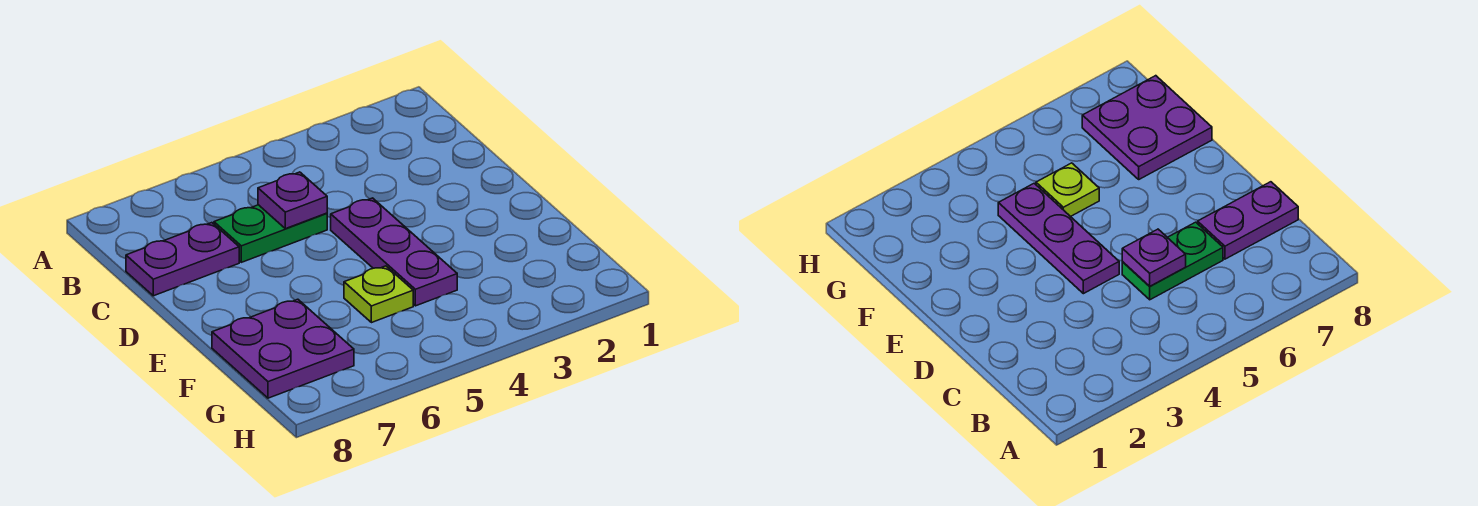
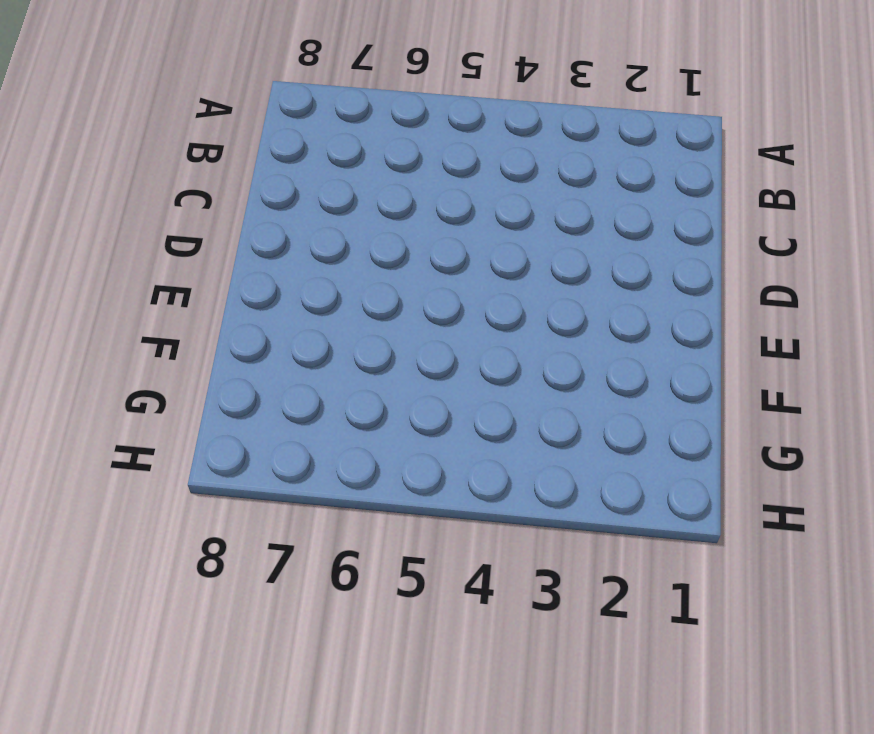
none -> green 1x2 plate [214,205,327,262]
none -> purple 1x2 plate [126,223,239,296]

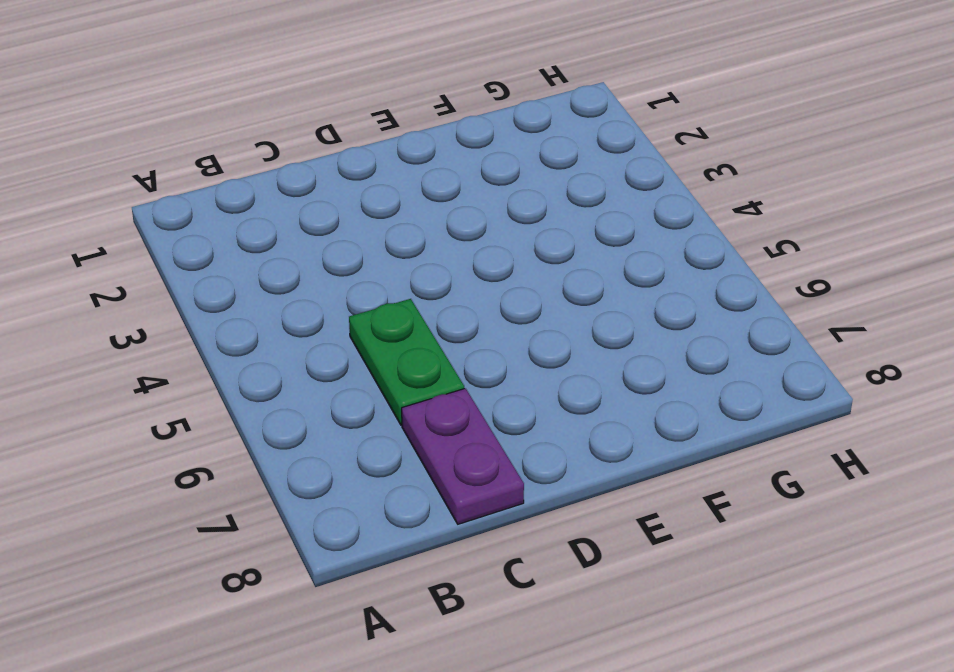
none -> purple 1x3 plate [331,198,457,306]
none -> lime 1x1 plate [344,266,413,323]

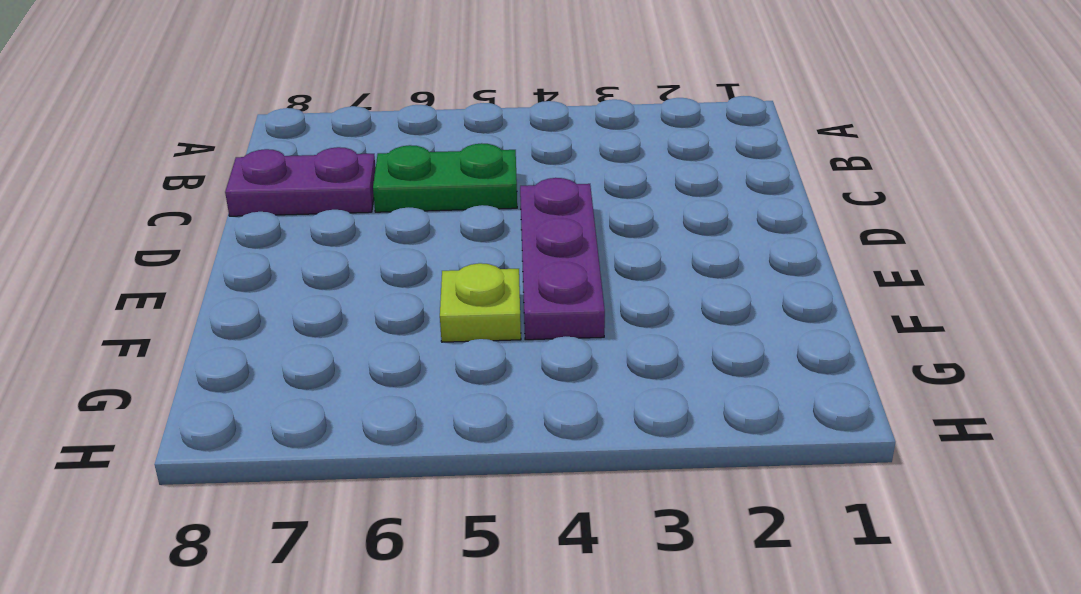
none -> purple 2x2 plate [212,299,354,398]
none -> purple 1x1 plate [258,172,327,229]

